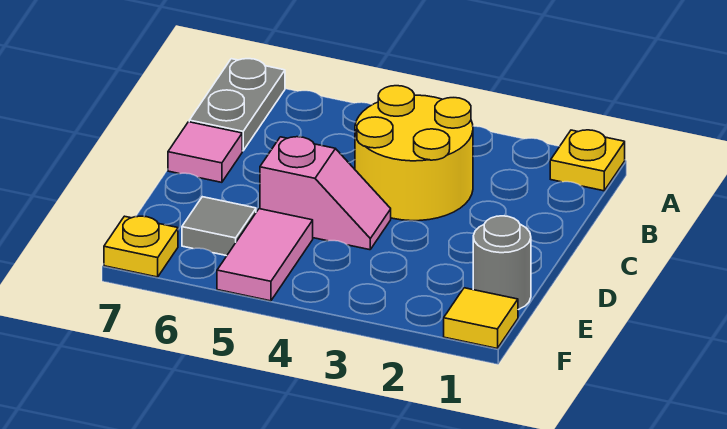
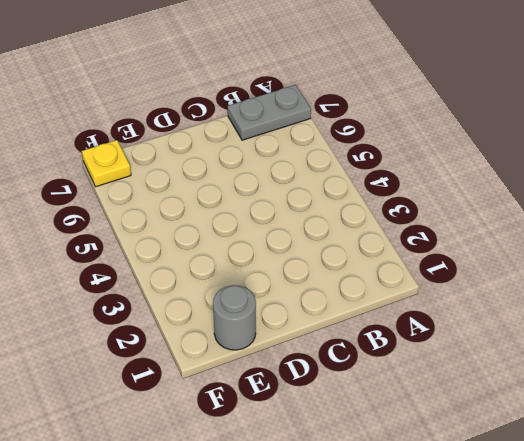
none -> yellow 1x1 plate [550,130,625,191]
none -> yellow 2x2 round brick [355,86,473,221]

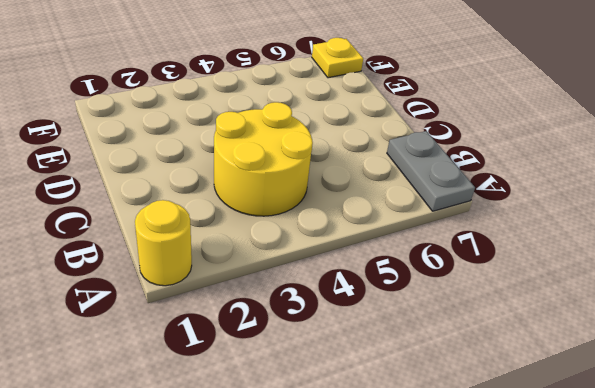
yellow 1x1 round brick [135,200,192,286] -> yellow 1x1 plate [550,130,625,191]
none -> pink 1x1 tile [168,122,242,182]
none -> pink 1x2 slope [260,137,391,250]

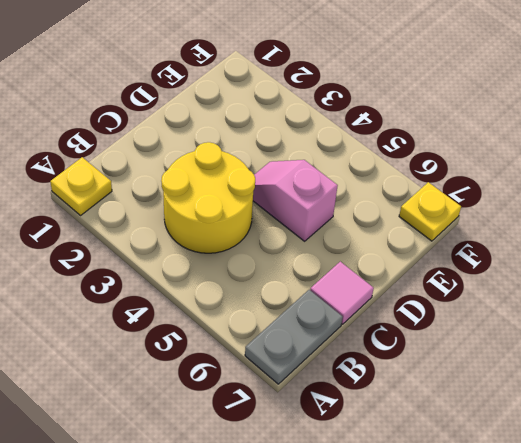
none -> grey 1x1 round brick [473,216,531,310]
none -> pink 1x2 tile [217,209,313,301]

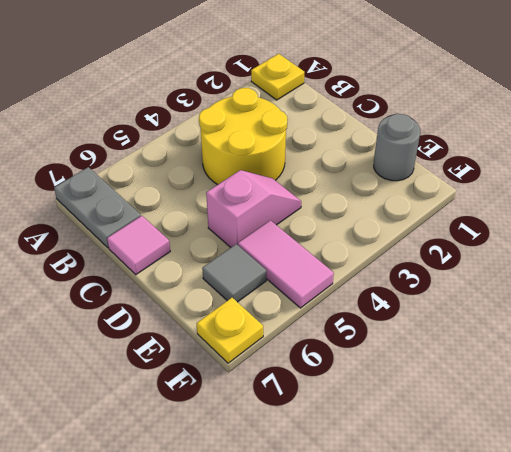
none -> yellow 1x1 tile [444,288,518,348]

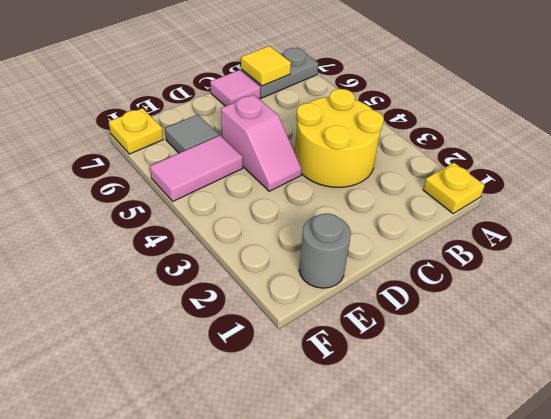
yellow 1x1 tile [241,46,291,86] -> yellow 1x1 tile moved to [444,288,518,348]

